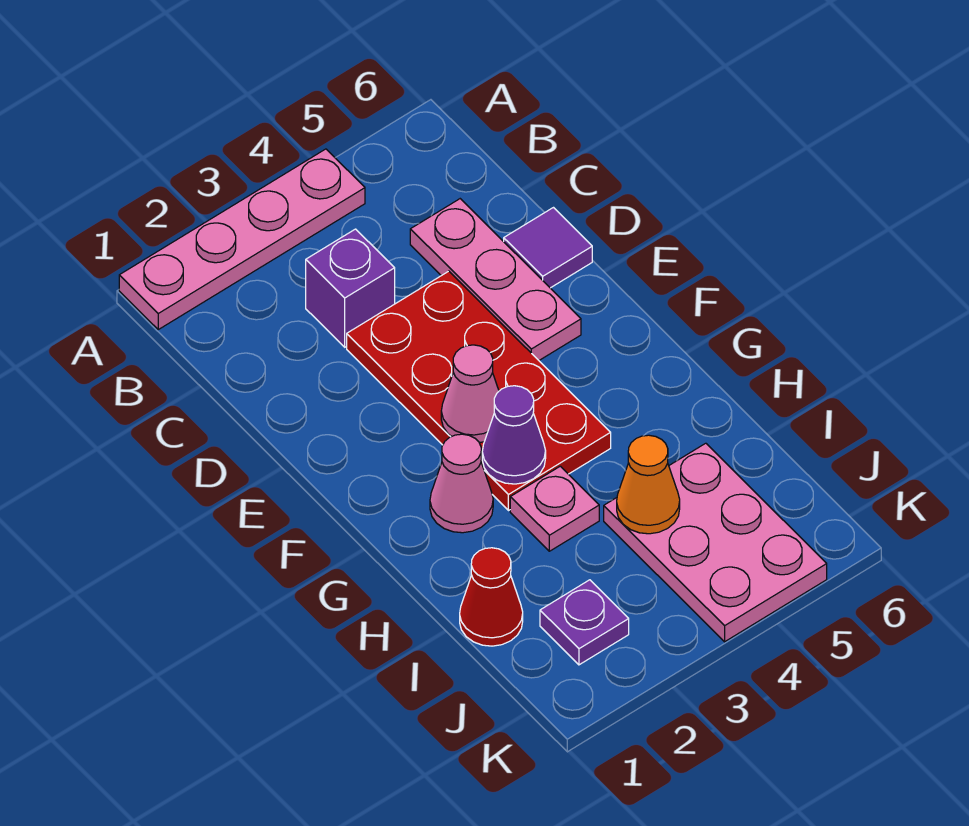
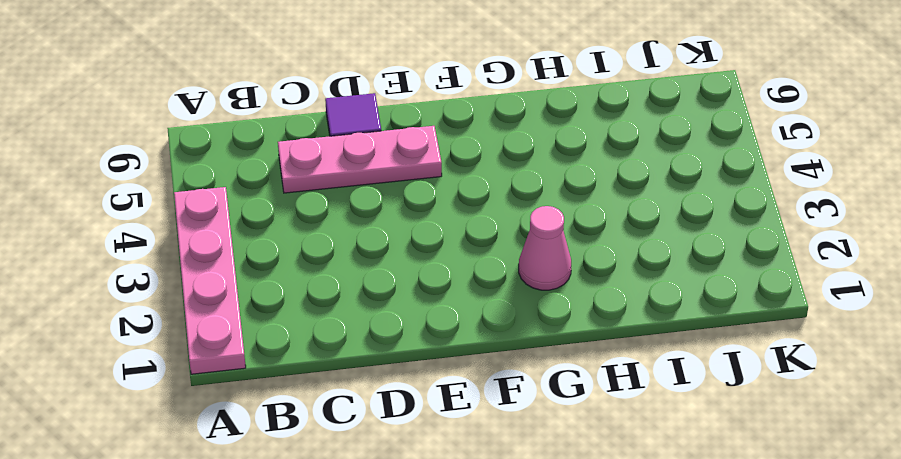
none -> purple 1x1 brick [306,229,395,347]
none -> red 2x4 plate [347,271,611,511]
none -> pink 1x1 plate [510,466,599,551]

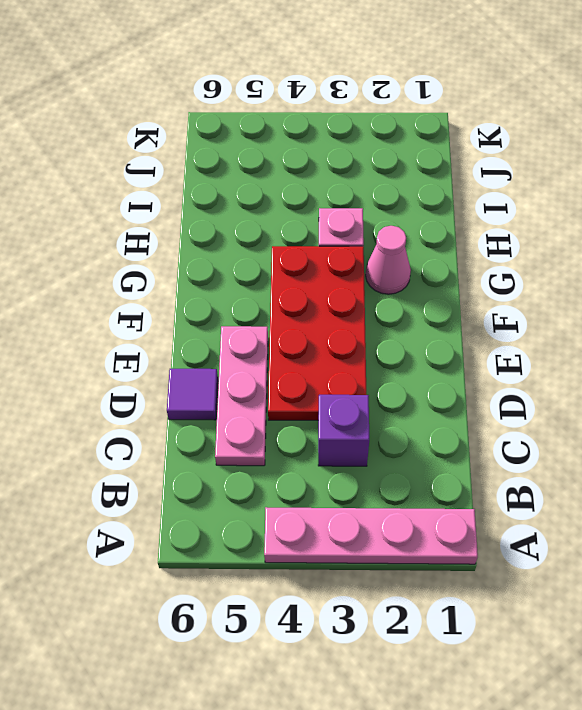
none -> red 1x1 cone [460,548,523,646]
none -> pink 2x3 plate [604,443,827,642]
none -> purple 1x1 plate [540,580,629,665]

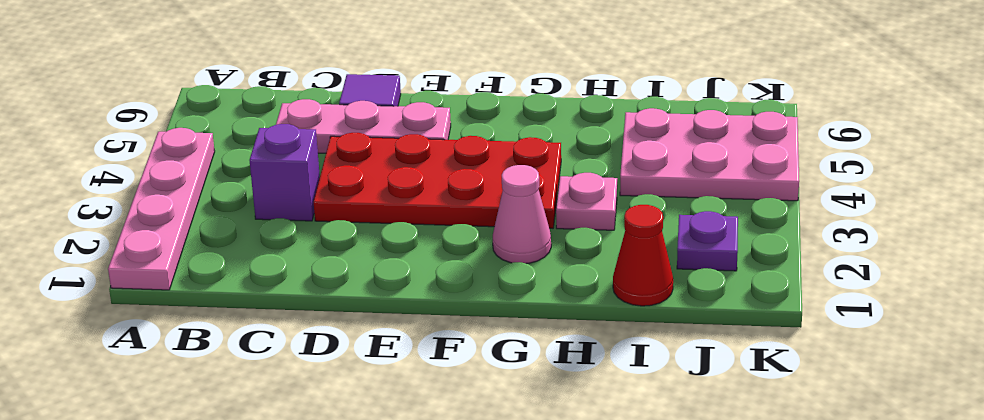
none -> pink 1x1 cone [441,345,499,443]
none -> purple 1x1 cone [482,386,546,484]
none -> orange 1x1 cone [617,435,680,534]

